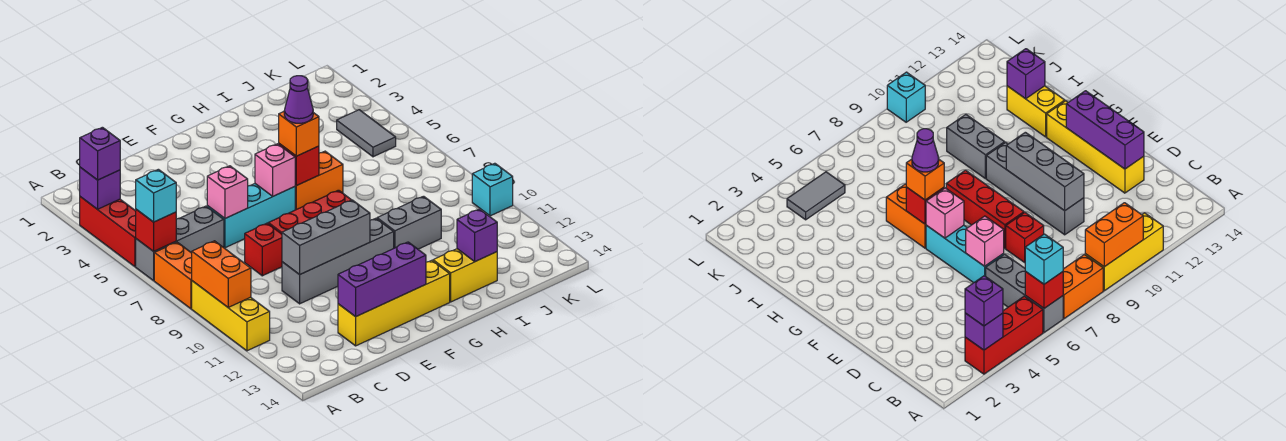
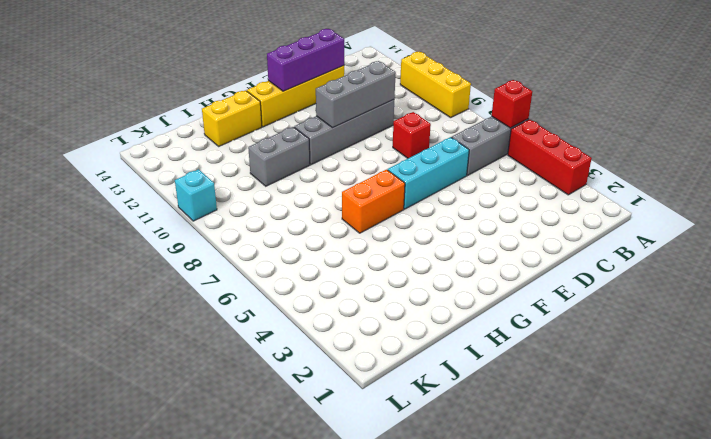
none -> orange 1x2 brick [154,242,192,309]
none -> red 1x3 brick [268,190,351,234]
none -> grey 1x2 tile [337,110,396,157]

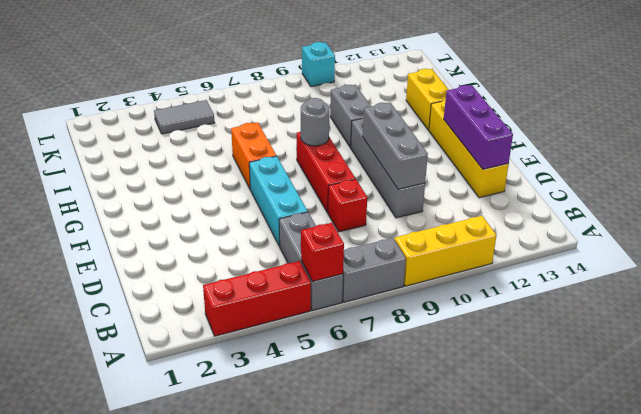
grey 1x2 brick [342,238,406,302] -> orange 1x2 brick [154,242,192,309]
grey 1x1 round brick [301,98,329,146] -> none
none -> purple 1x1 brick [80,167,120,209]
none -> orange 1x2 brick [192,241,251,307]
none -> pink 1x1 brick [207,166,248,218]

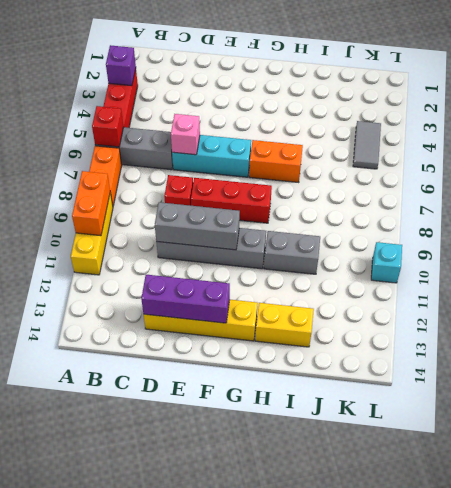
none -> pink 1x1 brick [255,144,295,196]
none -> red 1x1 brick [279,144,319,186]
none -> purple 1x1 brick [457,209,497,262]

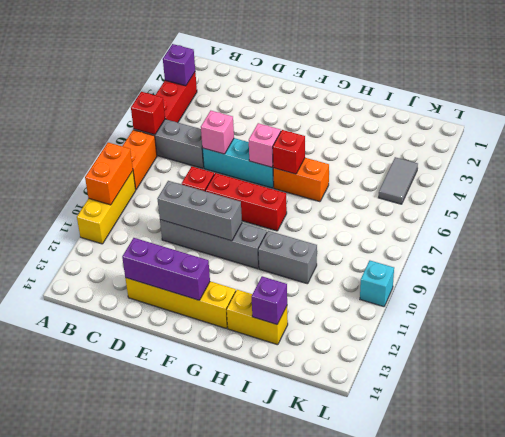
none -> purple 1x1 brick [80,127,120,180]
none -> cyan 1x1 brick [136,169,176,222]
none -> orange 1x1 brick [279,112,319,156]

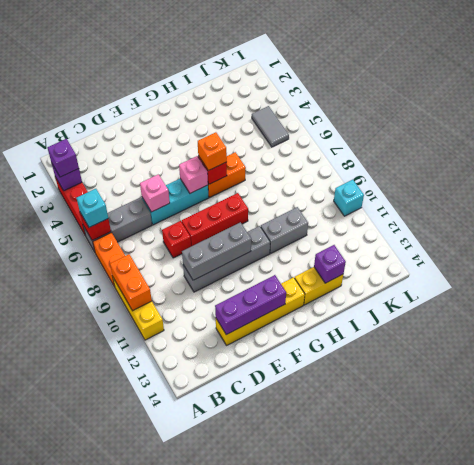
none -> purple 1x1 cone [284,76,313,123]

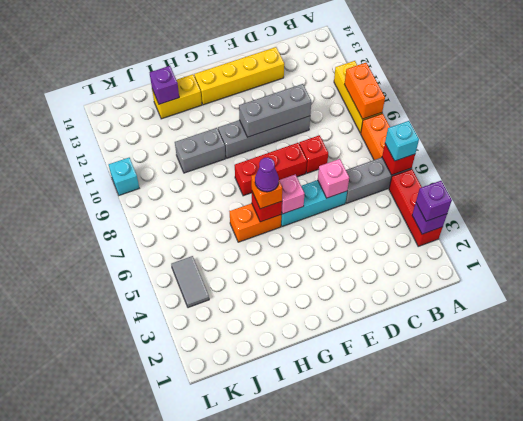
none -> purple 1x3 brick [338,242,426,317]

